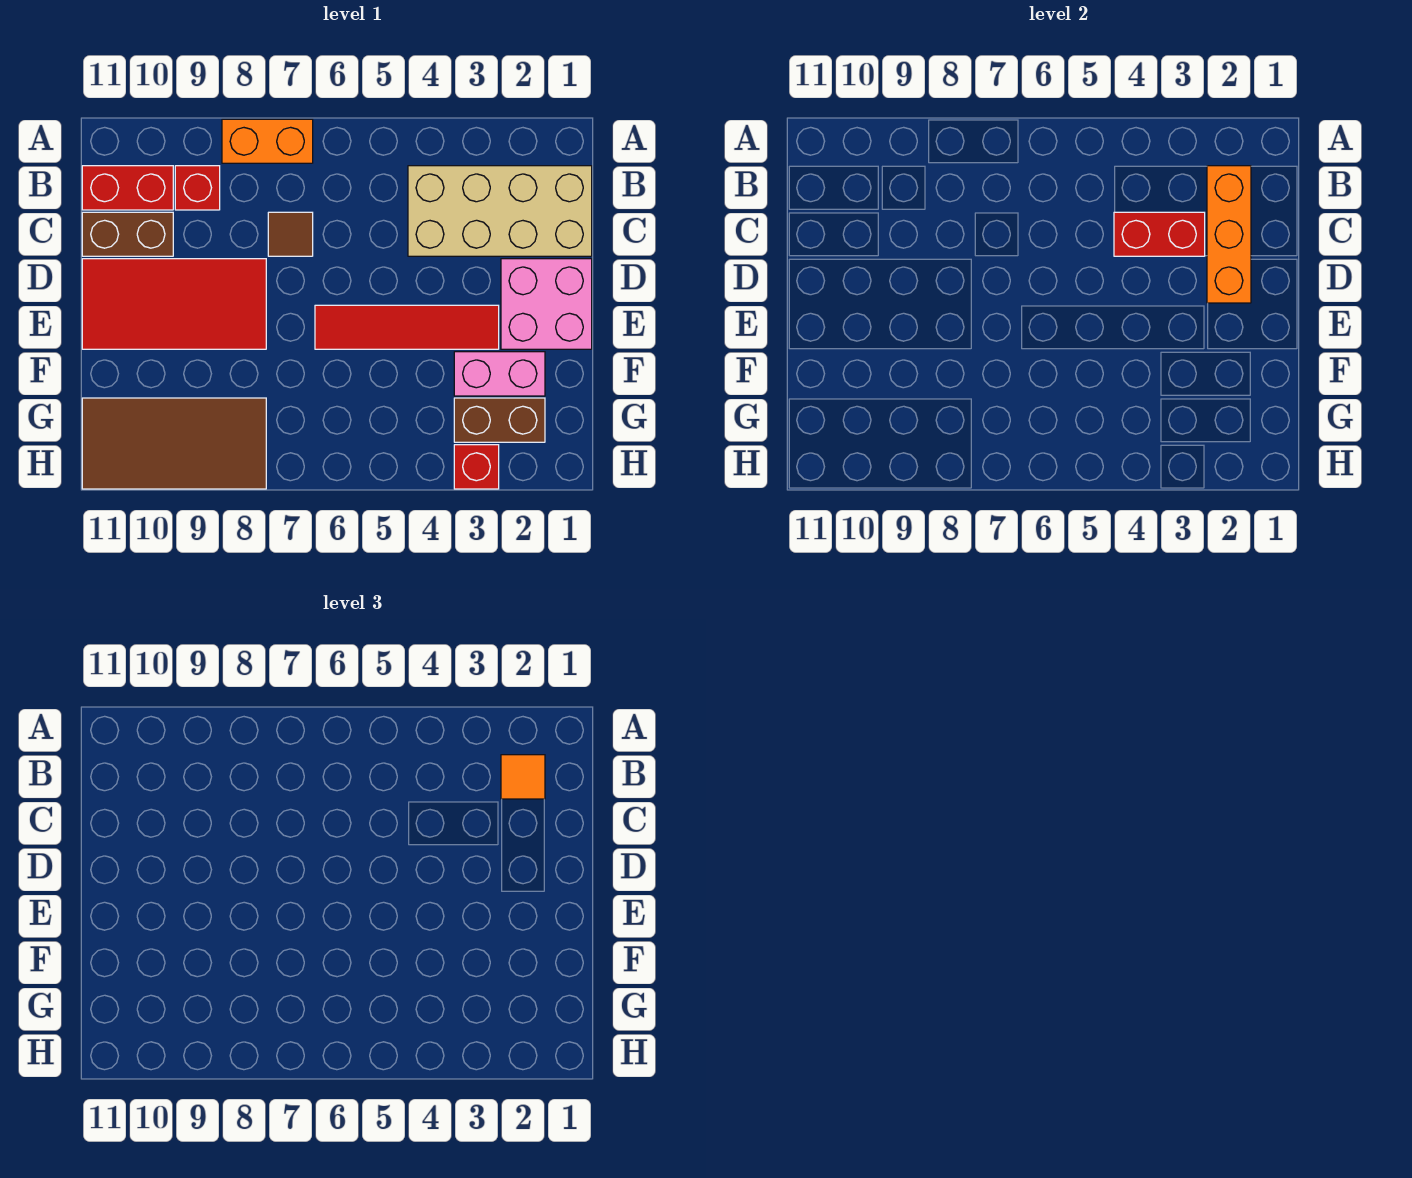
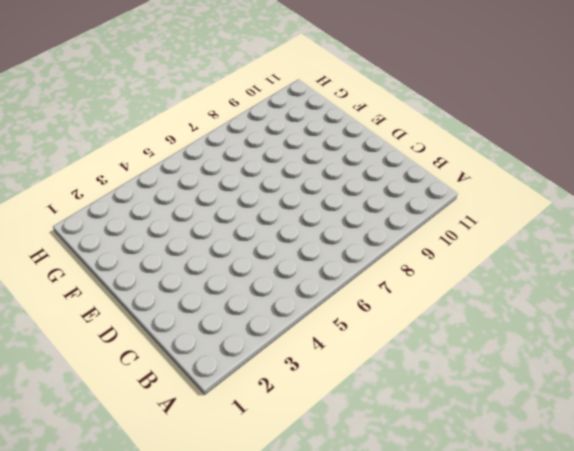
none -> orange 1x2 brick [222,119,313,163]
none -> tan 2x4 brick [408,166,592,256]
none -> red 1x1 brick [175,166,220,210]

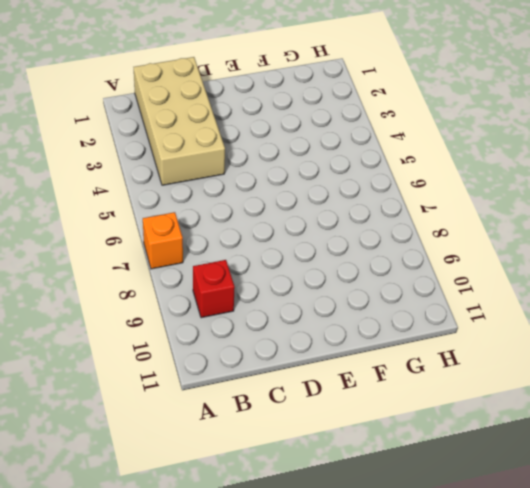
orange 1x1 brick [143,212,183,269] -> orange 1x2 brick [222,119,313,163]
none -> red 1x2 brick [82,166,173,210]
none -> brown 1x1 tile [268,212,313,256]
none -> brown 1x2 brick [82,212,173,256]

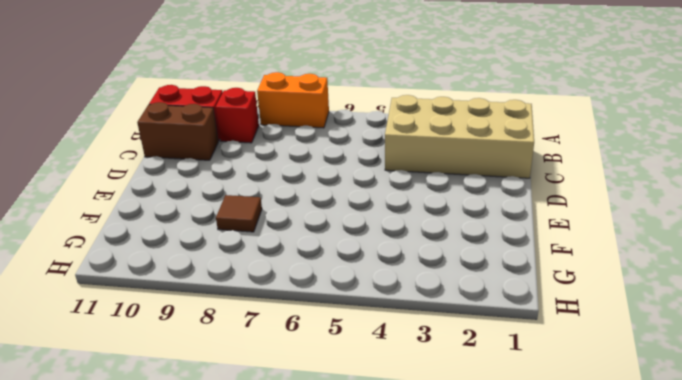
brown 1x1 tile [216,195,262,232] -> brown 1x1 tile moved to [268,212,313,256]
none -> pink 2x2 brick [501,259,592,349]
none -> red 2x4 tile [82,259,266,349]
none -> red 1x4 tile [315,305,499,349]

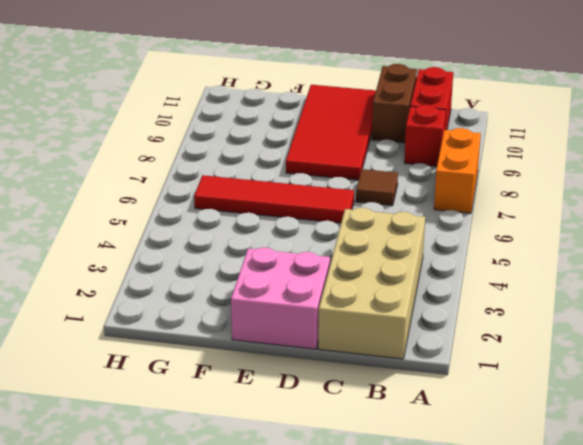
red 1x4 tile [194,175,354,223] -> red 1x4 tile turned to [315,305,499,349]
none -> pink 1x2 brick [454,352,545,396]
none -> brown 1x2 brick [454,398,545,442]
none -> brown 2x4 tile [82,398,266,489]

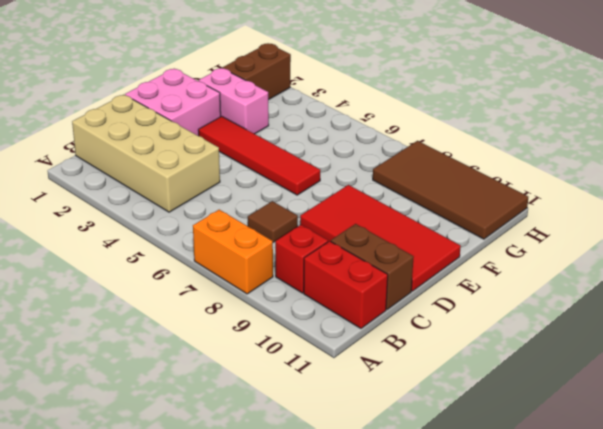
brown 1x2 brick [223,44,291,100] -> brown 1x2 brick turned to [454,398,545,442]
none -> red 1x1 brick [454,445,499,489]
none -> orange 1x3 brick [1207,166,1251,303]
none -> red 1x2 brick [1114,212,1205,256]

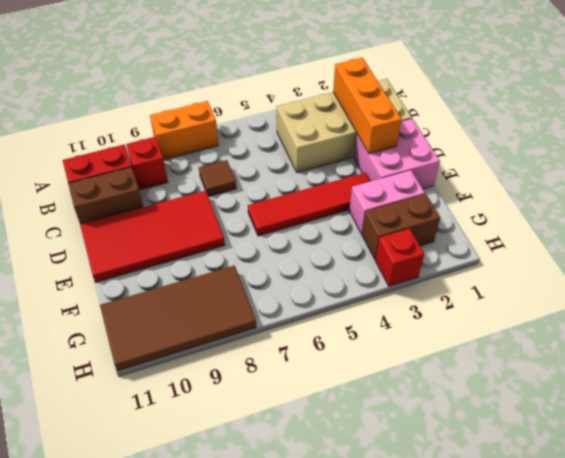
none -> red 1x2 brick [1114,212,1205,256]
none -> orange 1x1 tile [501,755,545,799]

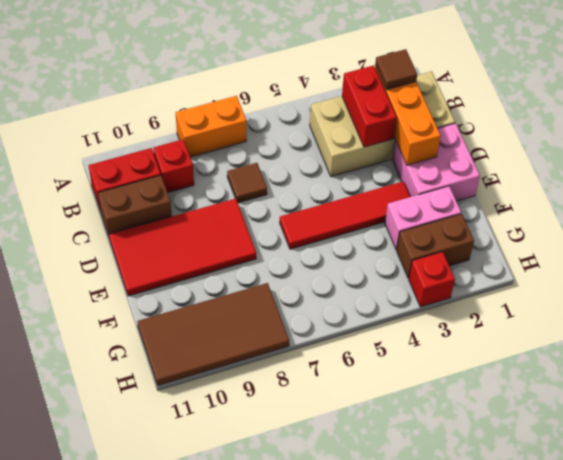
brown 1x1 tile [375,49,417,90] -> orange 1x1 tile [501,755,545,799]
red 1x2 brick [342,65,397,147] -> red 1x2 brick turned to [1114,212,1205,256]

